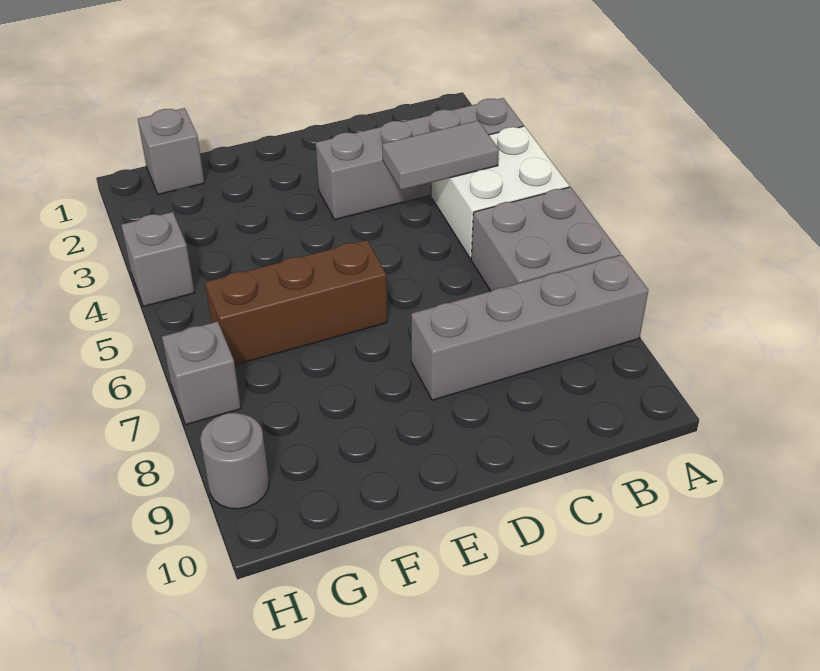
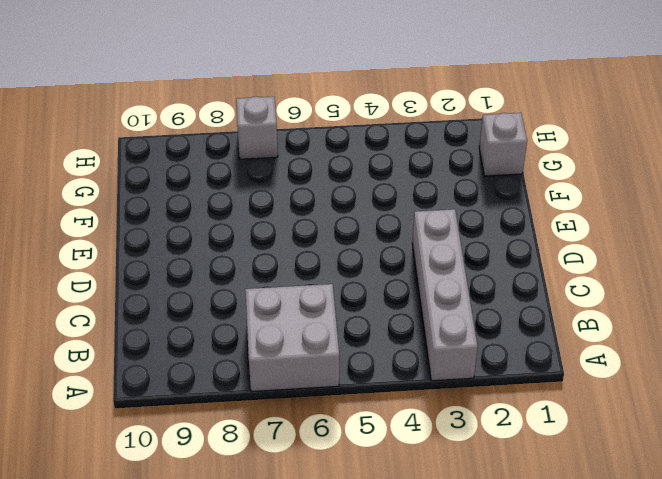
none -> white 2x2 brick [431,126,569,259]
none -> grey 1x4 brick [411,255,648,400]

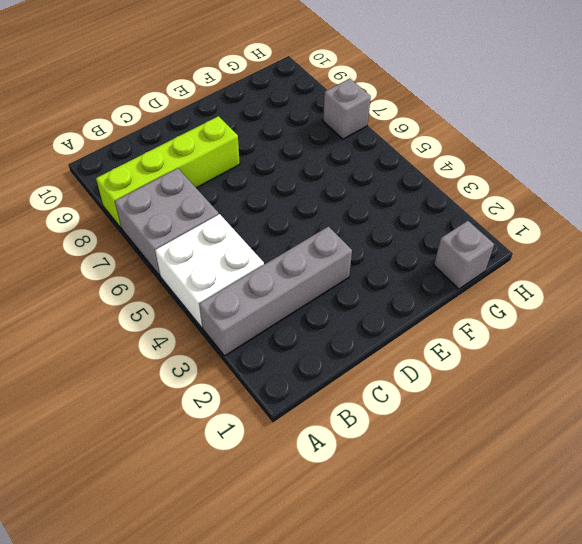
lime 1x4 brick [96,116,240,228] -> grey 1x4 brick [411,255,648,400]
none -> brown 1x3 brick [205,240,387,365]
none -> grey 1x1 brick [121,212,194,306]

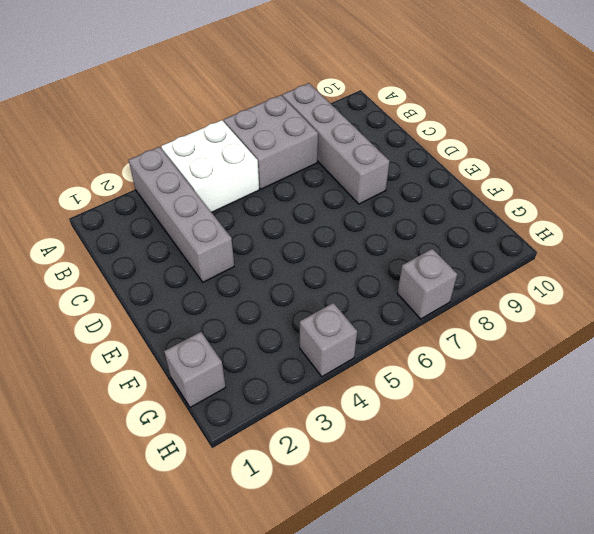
none -> brown 1x3 brick [205,240,387,365]
none -> grey 1x1 round brick [200,413,269,509]

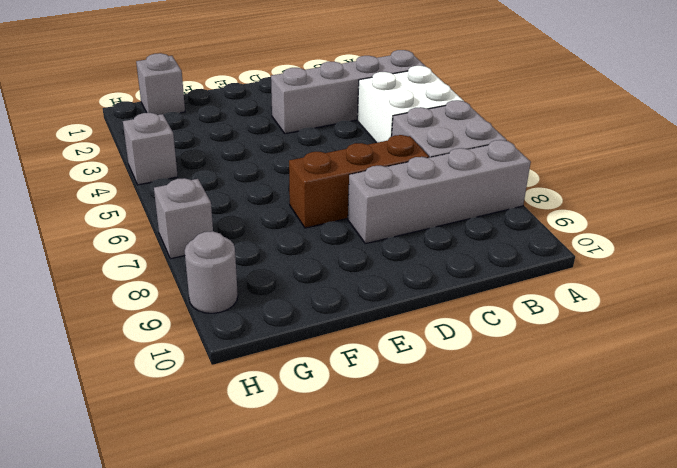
brown 1x3 brick [289,135,429,228] -> brown 1x3 brick moved to [205,240,387,365]
none -> grey 1x2 tile [382,121,499,190]

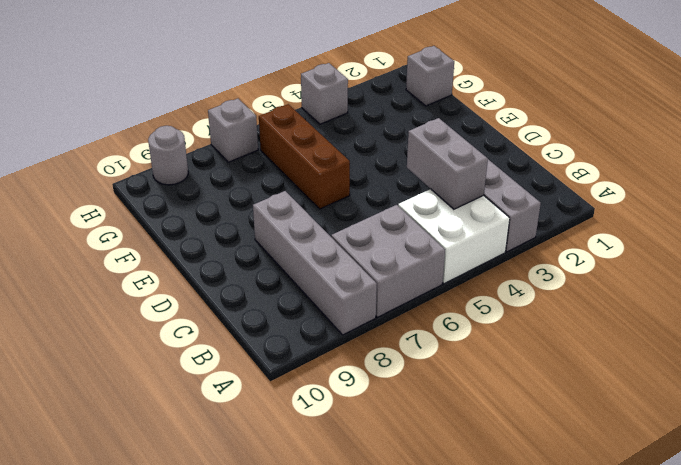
grey 1x2 brick [407,118,488,209] -> grey 1x2 tile [382,121,499,190]

